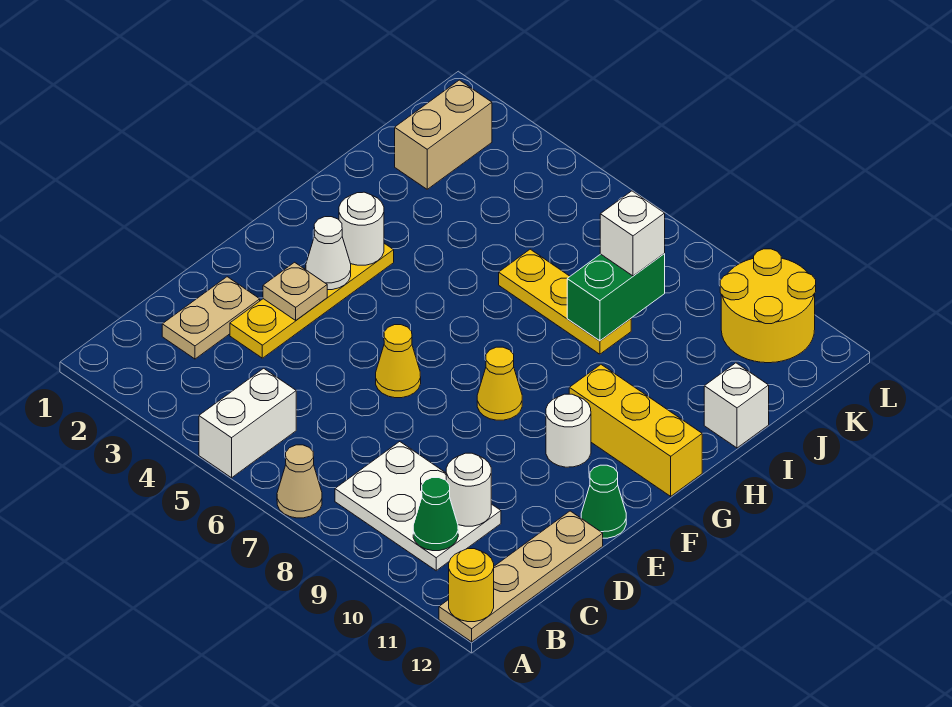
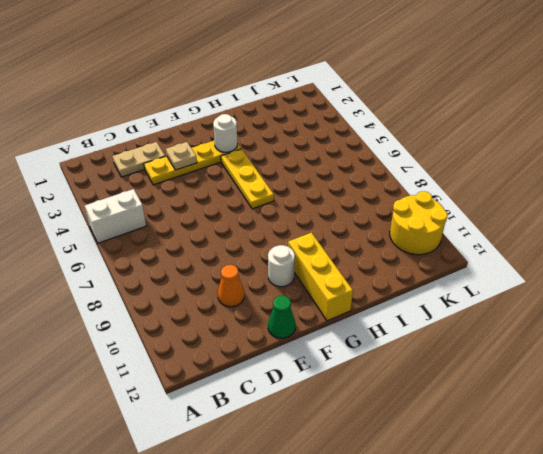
orange 1x1 cone [218,265,244,307] -> none
yellow 1x3 plate [221,149,274,209] -> yellow 1x3 plate moved to [499,249,631,354]
none -> tan 1x1 cone [277,445,322,518]
none -> tan 1x4 plate [439,511,603,642]
none -> white 2x3 plate [335,442,501,571]

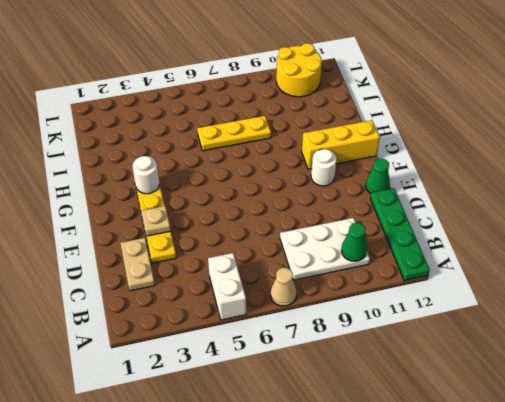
green 1x4 plate [370,188,430,281] -> tan 1x4 plate [439,511,603,642]
none -> yellow 1x1 cone [376,325,421,398]
none -> yellow 1x1 cone [477,347,522,420]
none -> white 1x1 brick [704,363,769,448]

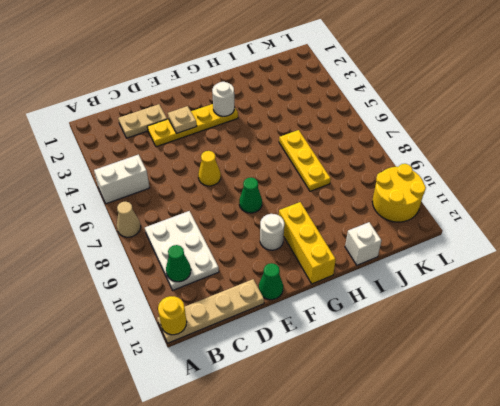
green 1x1 cone [239,177,262,213] -> yellow 1x1 cone [477,347,522,420]
none -> tan 1x2 brick [395,80,492,189]
none -> white 1x1 round brick [446,453,491,526]
none -> white 1x1 cone [306,217,351,290]

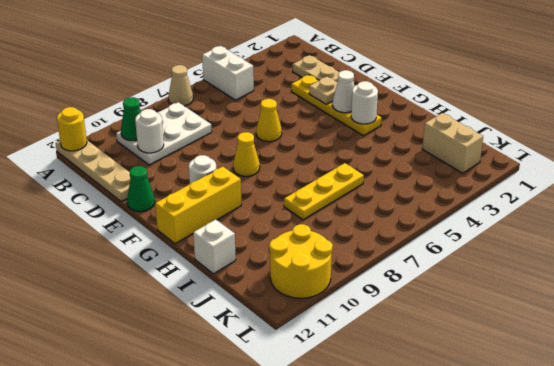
none -> green 1x2 brick [567,253,665,341]
none -> white 1x1 brick [600,191,665,276]

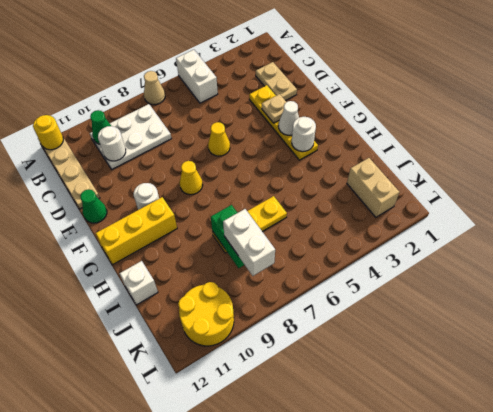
white 1x2 brick [223,209,275,276] -> white 1x1 brick [600,191,665,276]

